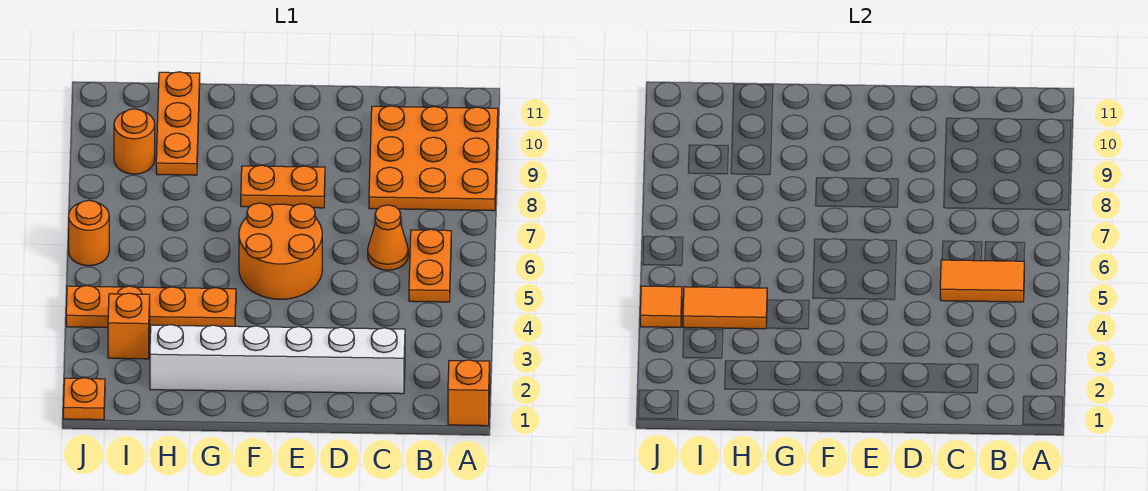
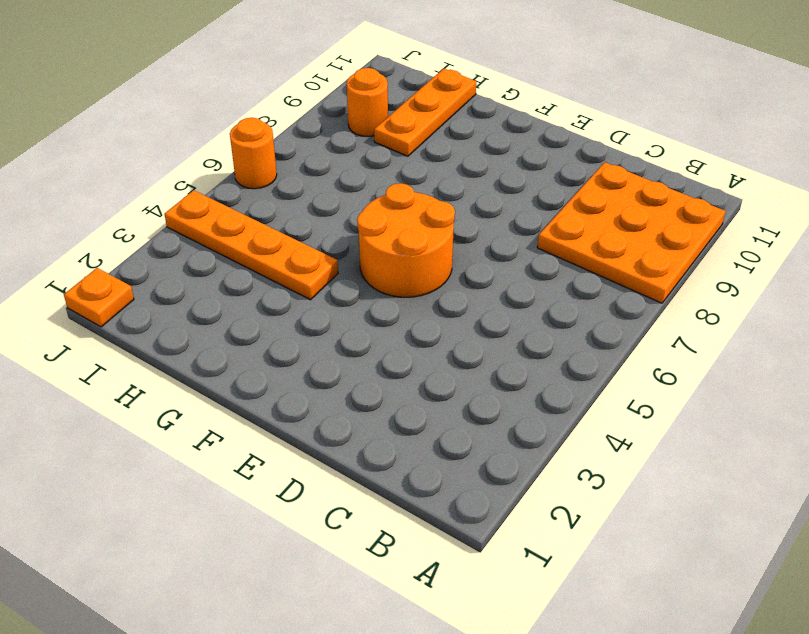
none -> orange 1x1 brick [448,360,490,426]
none -> orange 1x2 plate [409,229,451,302]
none -> white 1x6 brick [150,325,405,394]

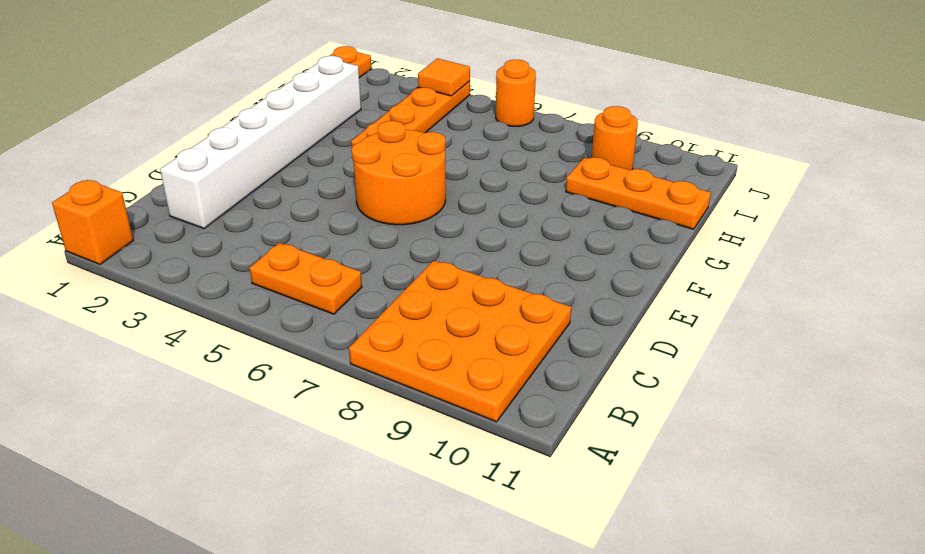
none -> orange 1x1 cone [368,205,408,270]
none -> orange 1x2 plate [241,165,325,208]
none -> orange 1x1 brick [108,293,150,359]

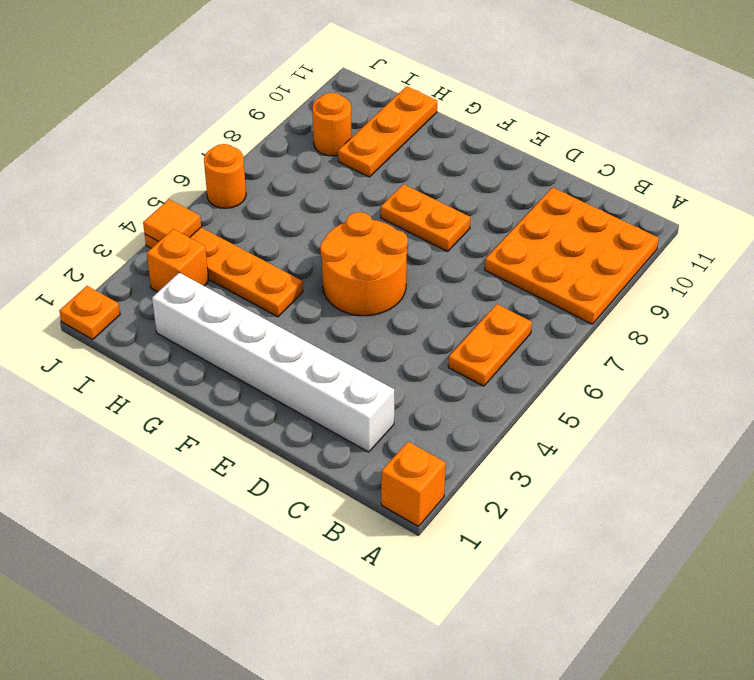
none -> orange 1x1 cone [368,205,408,270]
none -> orange 1x2 tile [940,260,1024,302]
none -> orange 1x2 tile [683,287,767,329]

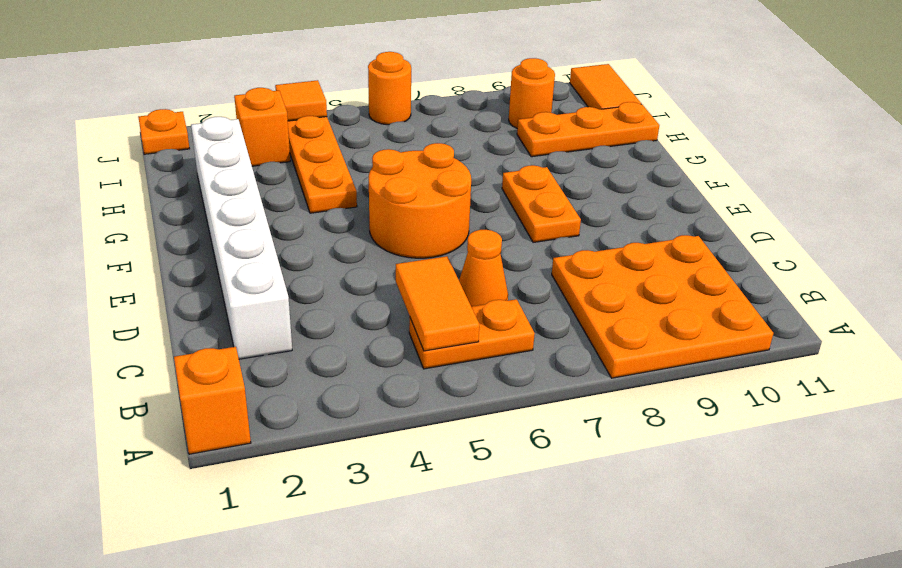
orange 1x2 tile [570,64,641,110] -> orange 1x2 tile moved to [683,287,767,329]

